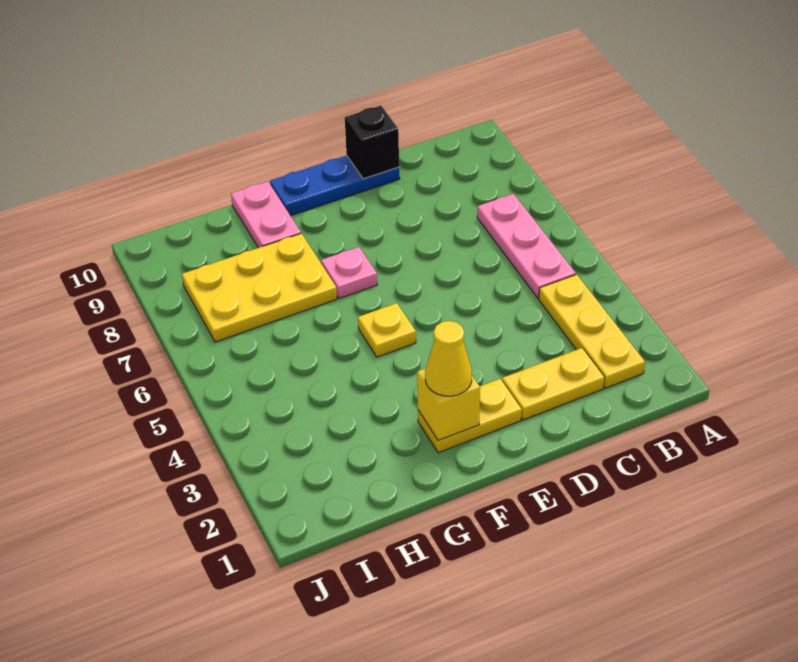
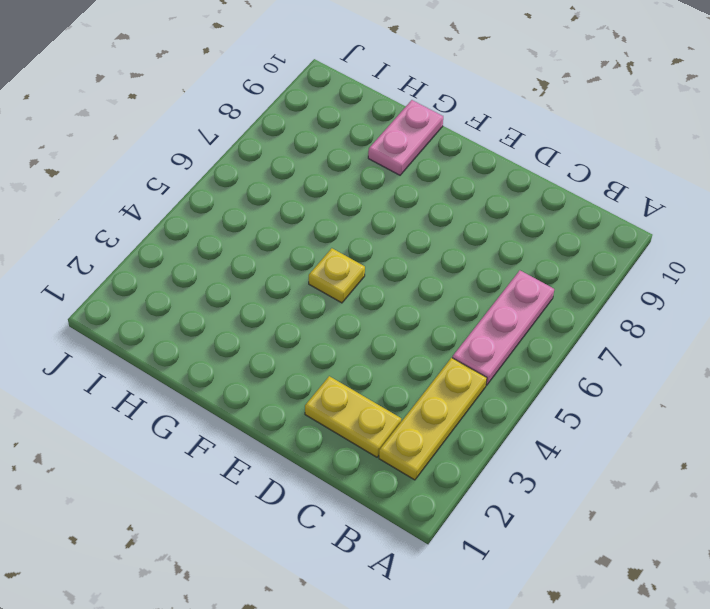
none -> blue 1x3 plate [270,156,400,216]
none -> yellow 1x2 plate [418,379,522,453]
none -> pink 1x1 plate [321,247,377,298]

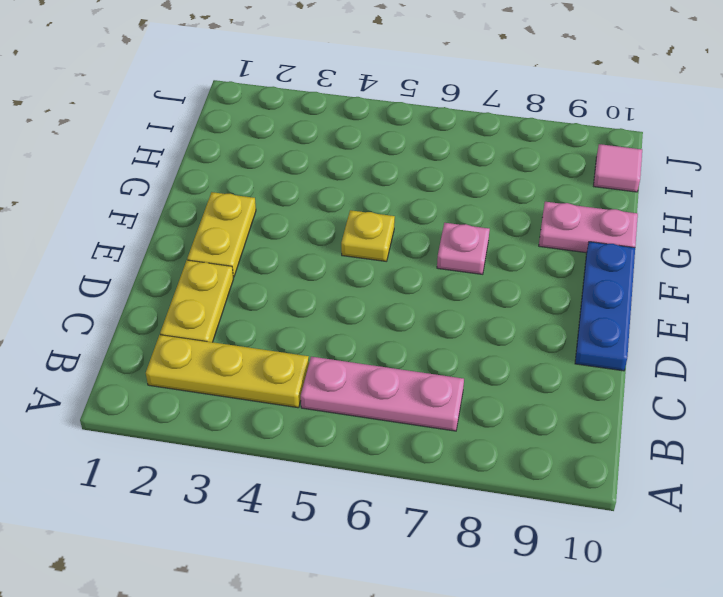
pink 1x1 tile [594,144,642,192] -> none
none -> yellow 2x3 plate [182,233,337,342]
none -> black 1x1 brick [345,106,399,179]
none -> yellow 1x1 brick [417,368,480,441]

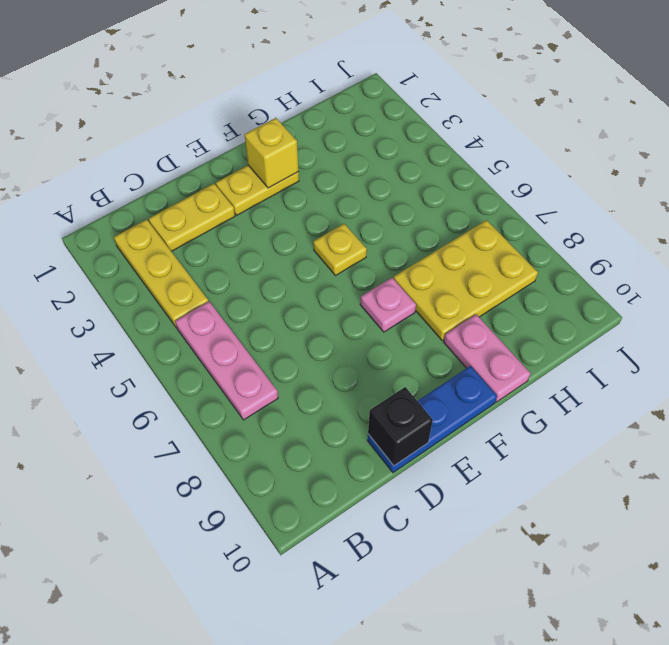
none -> yellow 1x1 cone [425,321,472,396]

